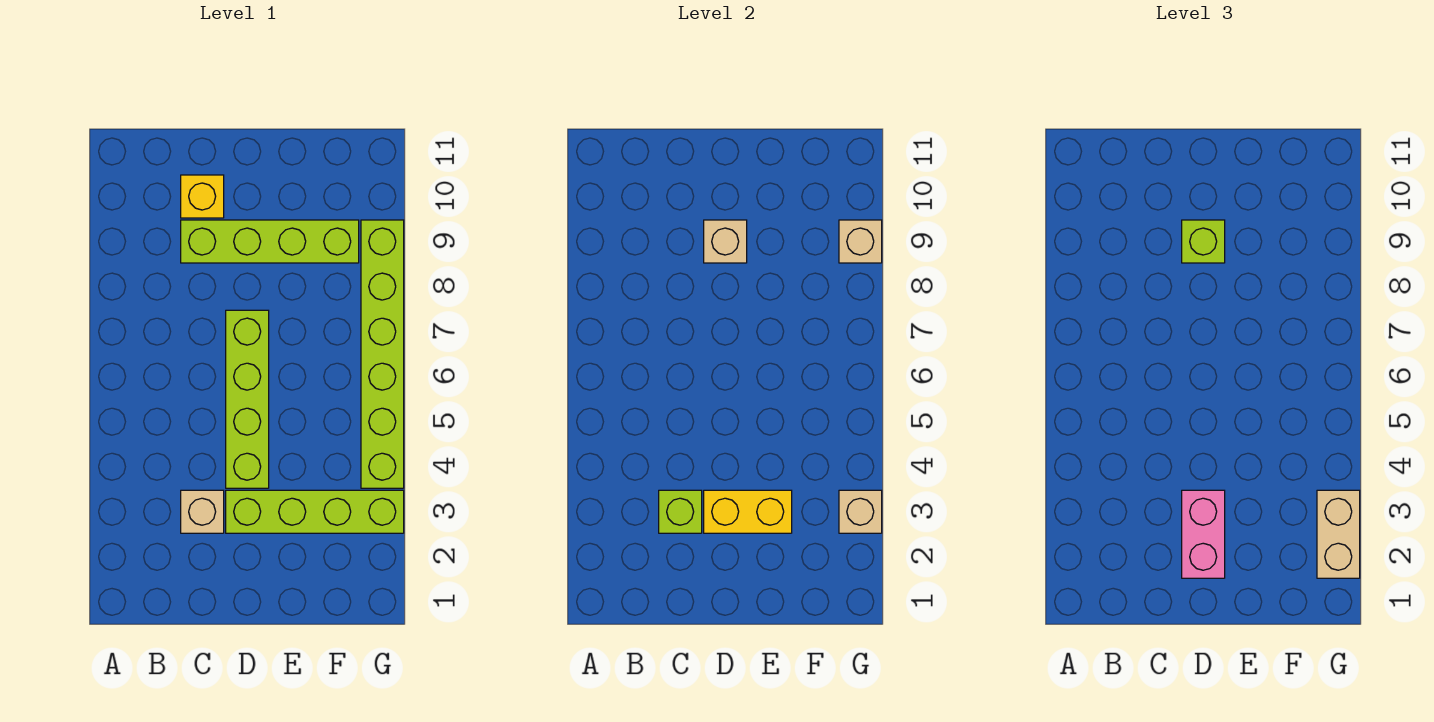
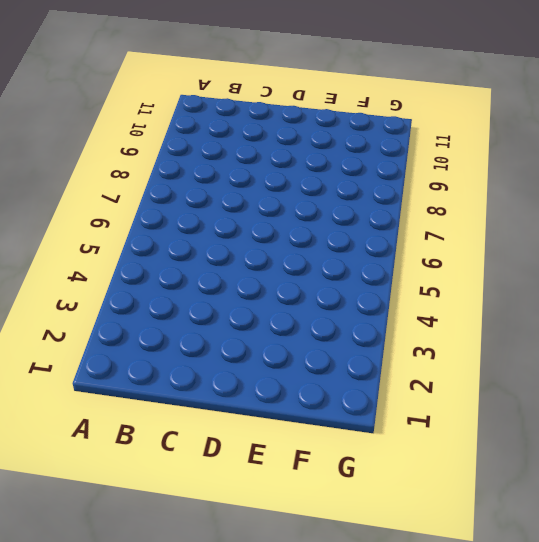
none -> tan 1x1 brick [181,490,224,533]
none -> lime 1x4 brick [181,220,359,263]
none -> yellow 1x1 brick [181,175,224,218]

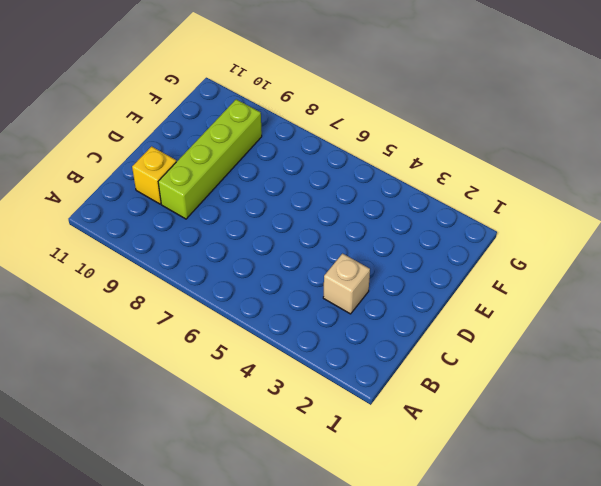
none -> lime 1x4 brick [226,490,404,533]
none -> lime 1x4 brick [226,310,269,488]
none -> lime 1x6 brick [361,220,404,488]

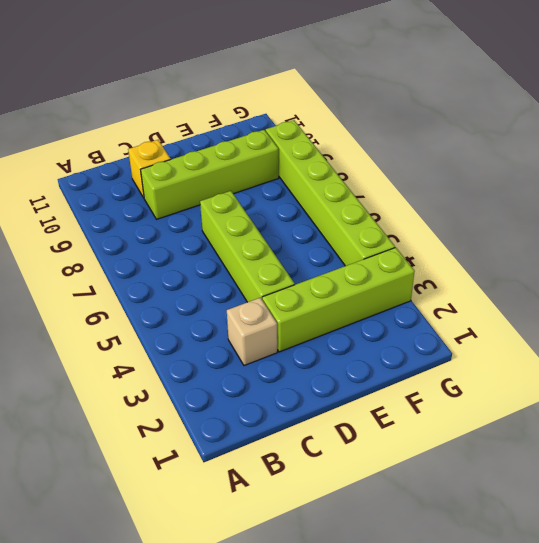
none -> lime 1x1 brick [659,490,702,533]
none -> yellow 1x2 brick [704,490,792,533]
none -> tan 1x1 brick [704,220,747,263]

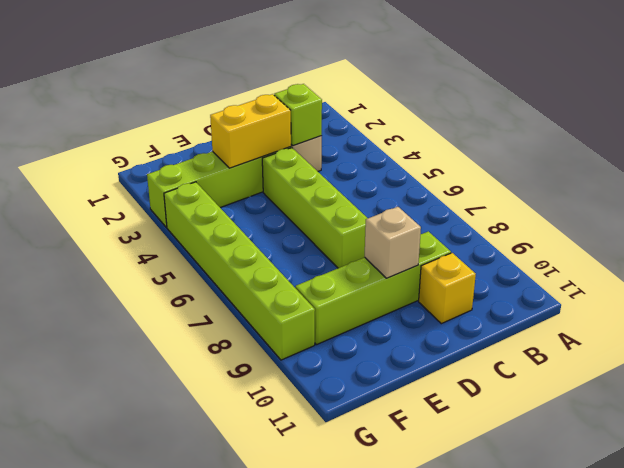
none -> tan 1x1 brick [839,490,882,533]
none -> tan 1x1 brick [839,220,882,263]
none -> pink 1x2 brick [1182,490,1225,578]

